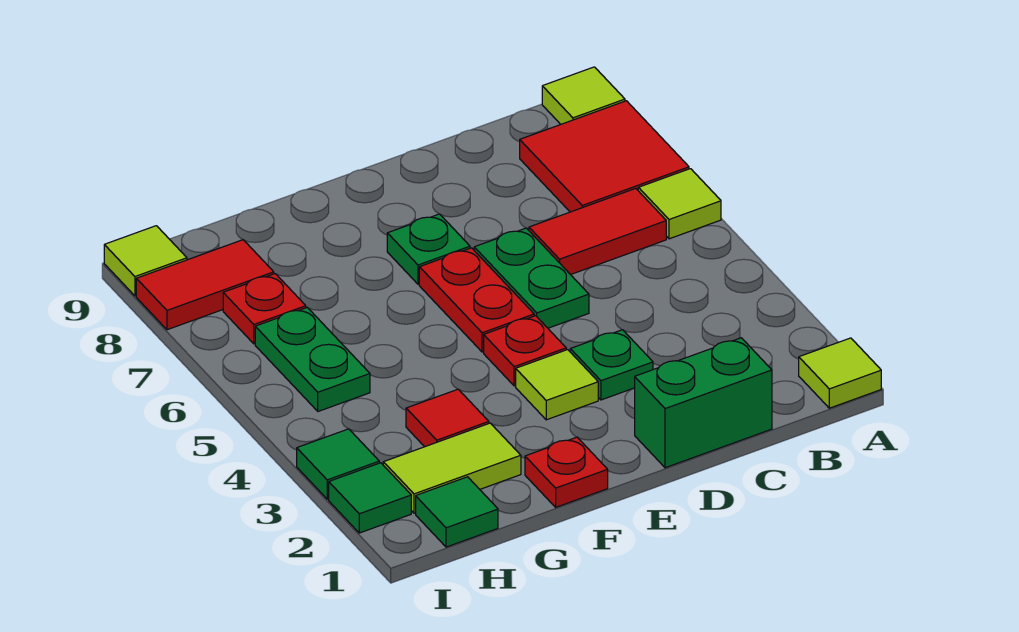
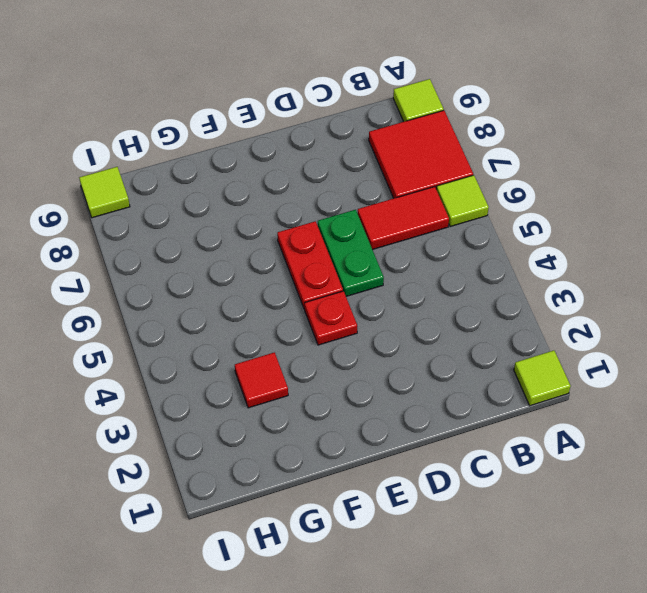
none -> green 1x2 brick [635,338,772,468]
none -> green 1x1 plate [570,330,653,400]
none -> lime 1x1 tile [516,350,598,420]

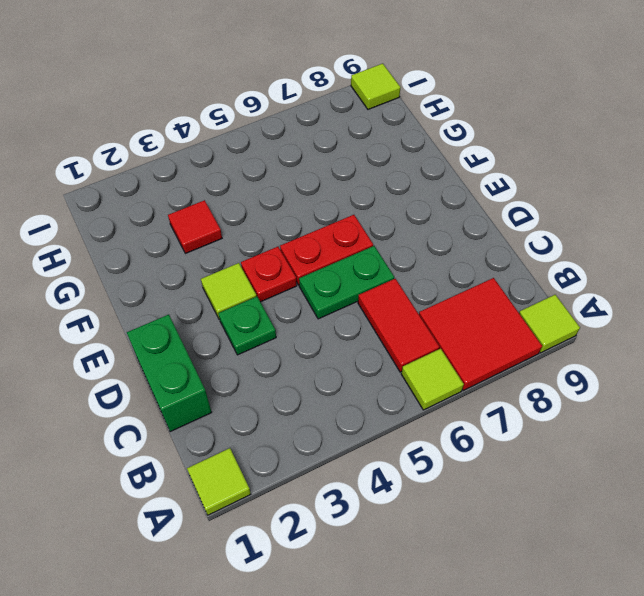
none -> green 1x1 plate [387,214,470,284]
none -> red 1x1 plate [525,437,608,507]
none -> lime 1x2 tile [383,423,521,513]

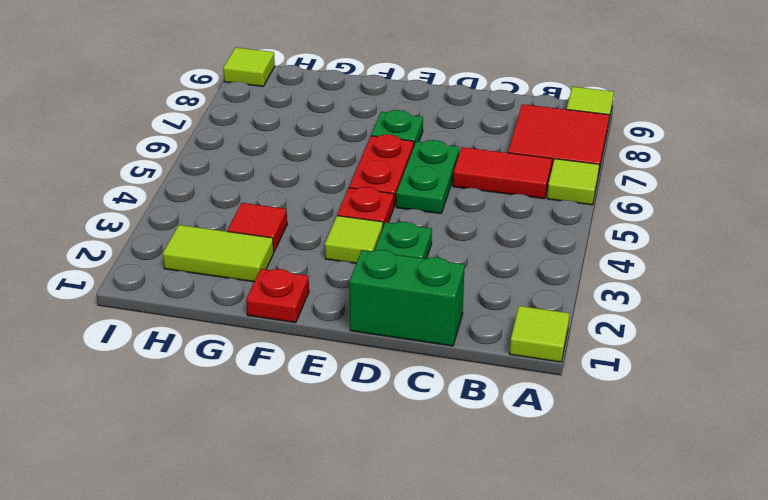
none -> green 1x1 tile [416,477,498,547]
none -> green 1x2 plate [255,308,370,411]
none -> red 1x1 plate [223,274,306,344]

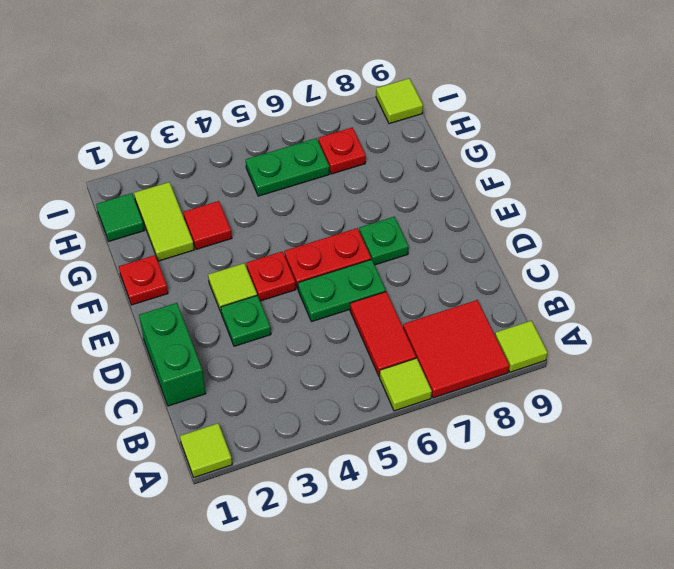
none -> red 1x2 tile [136,240,274,330]
none -> green 1x1 tile [329,463,411,533]
none -> green 1x1 tile [297,429,379,499]

